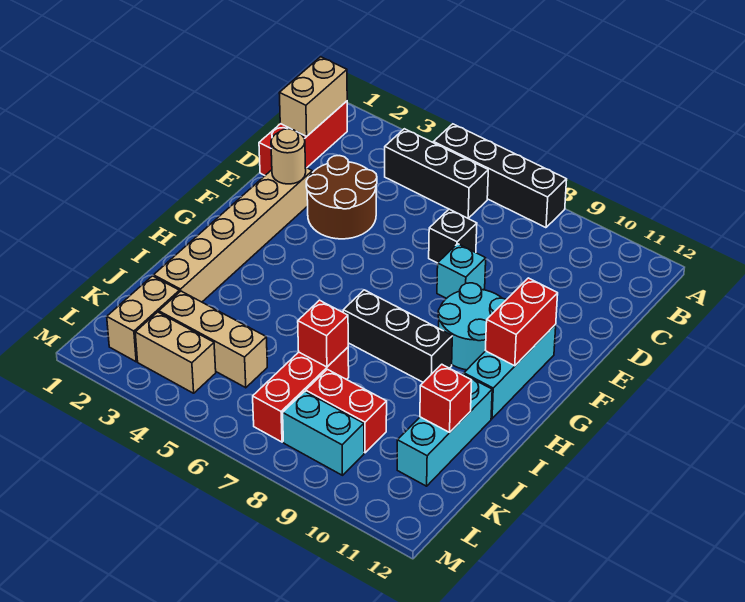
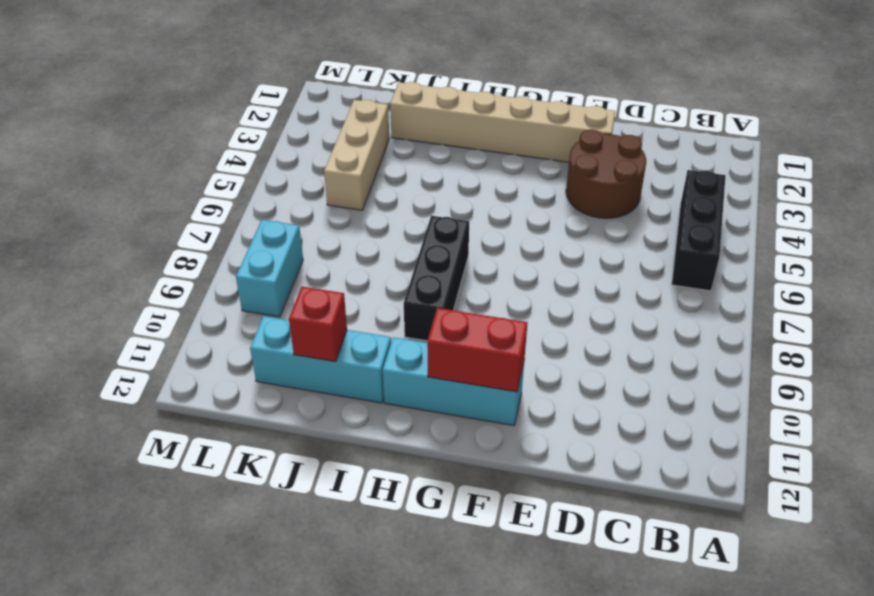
none -> black 1x4 brick [433,124,567,228]
none -> red 1x3 brick [259,101,347,175]
none -> black 1x1 brick [429,209,477,263]

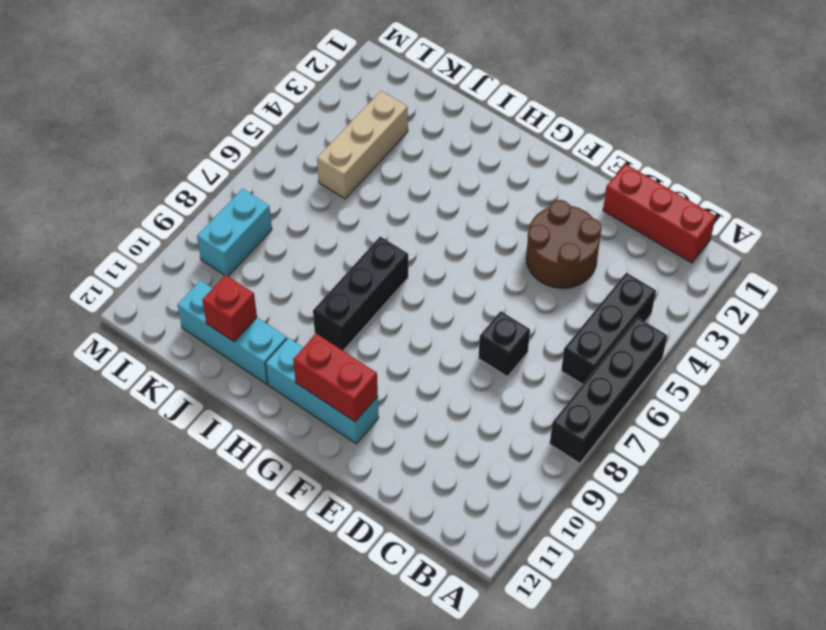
none -> tan 1x6 brick [154,167,312,302]
none -> cyan 1x1 brick [437,244,486,298]
none -> cyan 2x2 round brick [438,283,507,370]

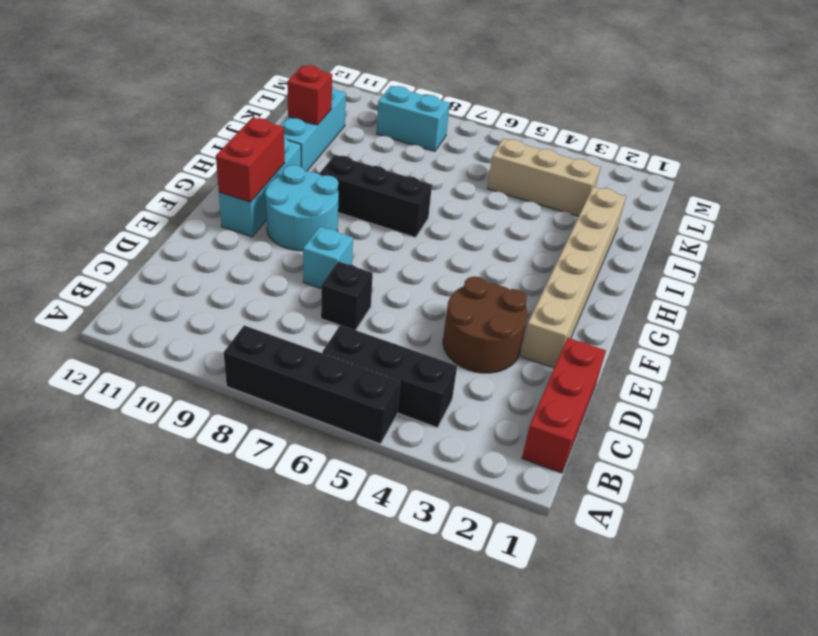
none -> red 1x3 brick [253,347,349,442]
none -> tan 1x2 brick [107,276,180,362]
none -> red 1x2 brick [306,369,387,453]

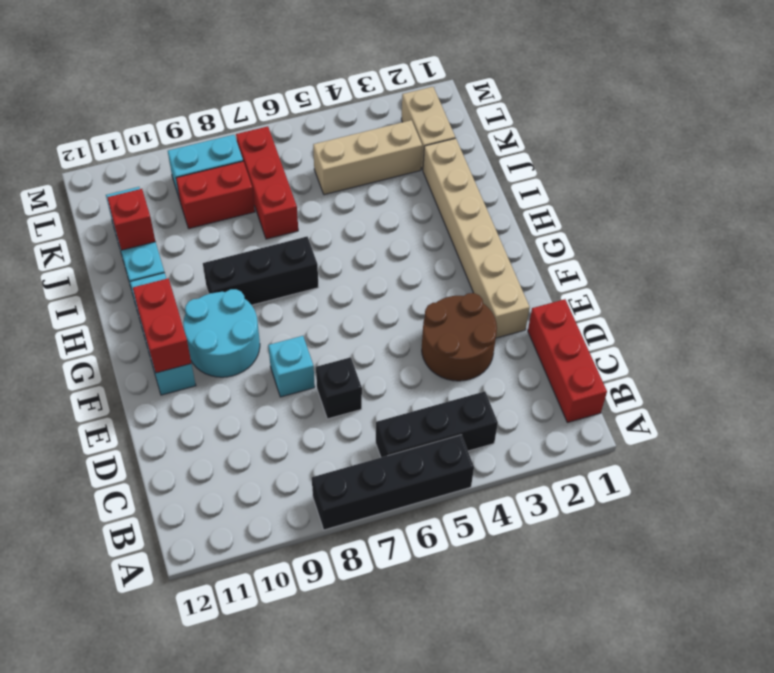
none -> tan 1x2 brick [135,312,216,393]
none -> tan 1x2 brick [279,57,347,136]
none -> tan 1x1 round brick [271,129,306,184]

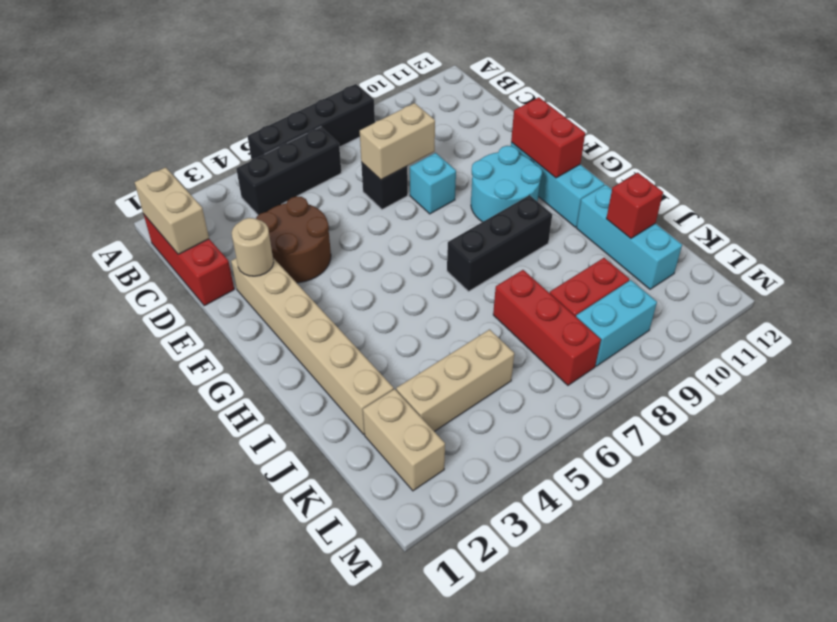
tan 1x2 brick [360,103,435,180] -> tan 1x2 brick moved to [135,312,216,393]
none -> red 1x1 brick [298,300,348,367]

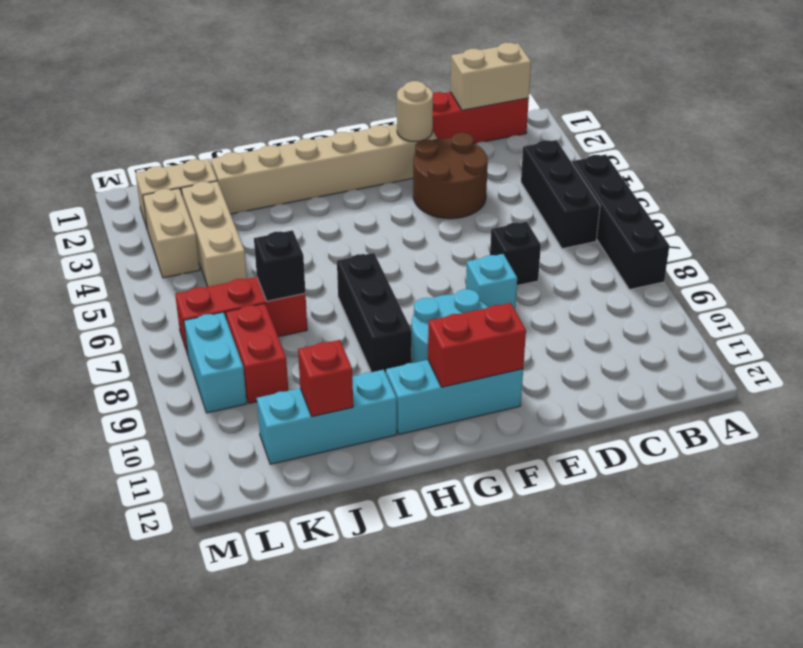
black 1x1 brick [254,230,305,301] -> red 1x1 brick [298,300,348,367]

